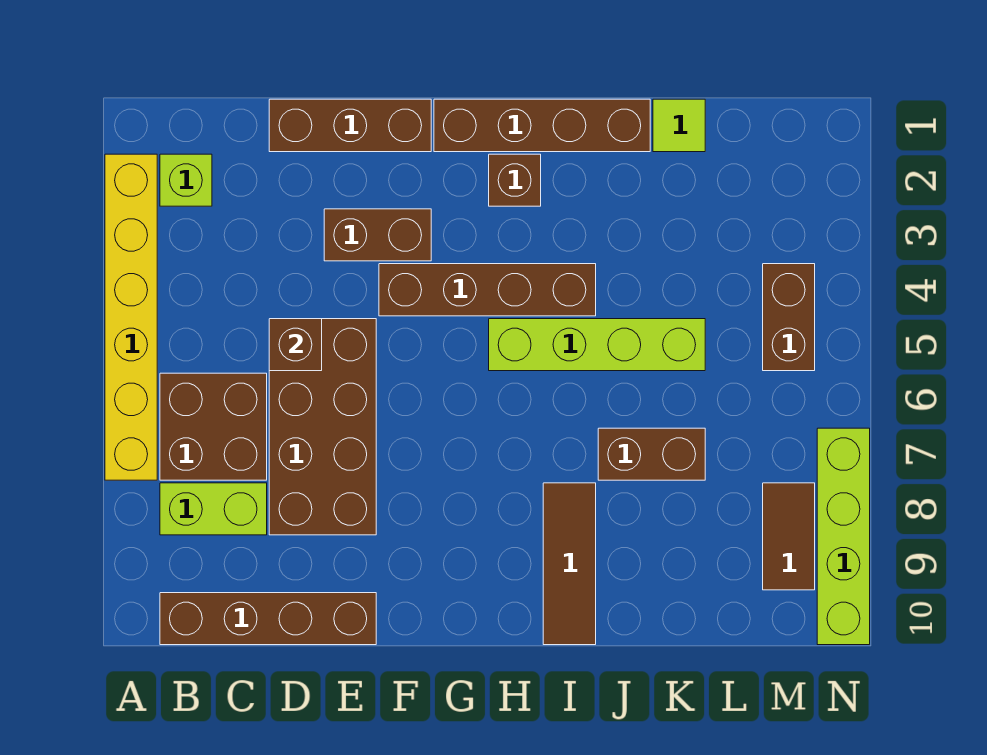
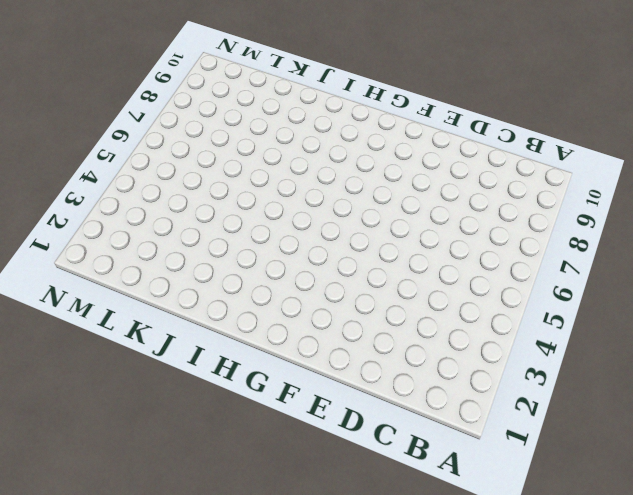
none -> yellow 1x6 brick [105,154,157,480]
none -> lime 1x1 brick [160,154,212,206]
none -> brown 2x2 brick [160,373,267,480]

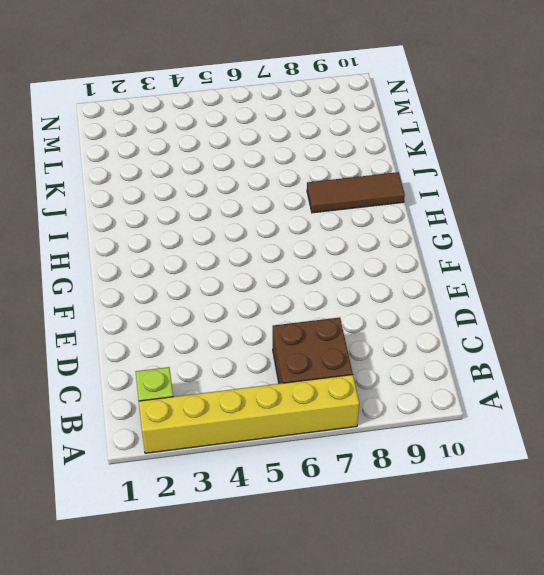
none -> lime 1x2 brick [160,483,267,535]
none -> brown 1x4 brick [160,593,376,645]
none -> brown 1x3 brick [269,99,431,152]

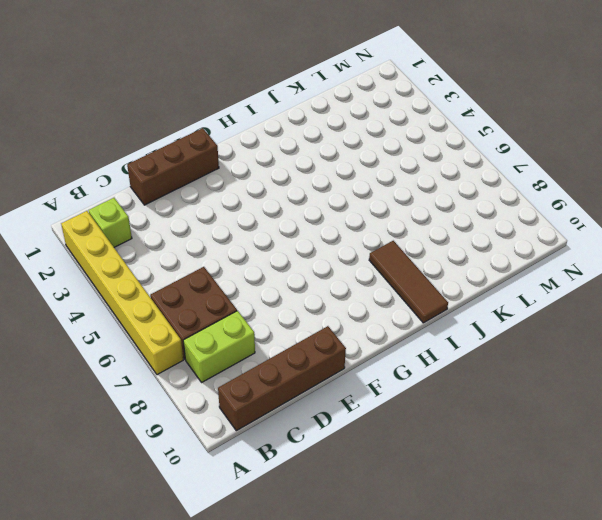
none -> brown 2x4 brick [269,319,376,535]
none -> brown 1x2 brick [324,209,431,261]
none -> brown 1x4 brick [379,264,596,316]

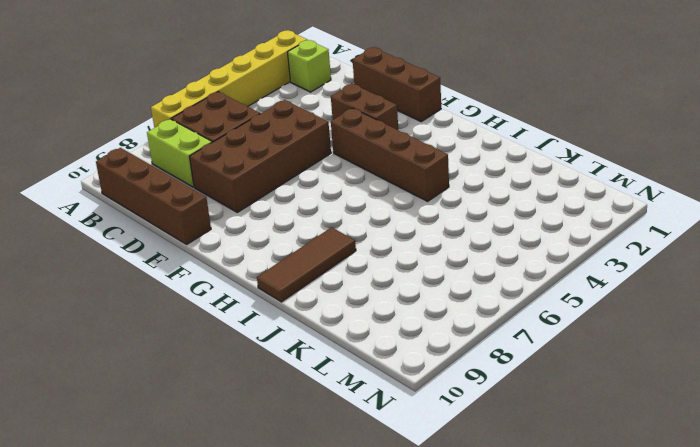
none -> brown 1x4 brick [434,99,650,152]
none -> brown 1x1 brick [489,154,541,206]
none -> lime 1x4 brick [489,319,705,371]

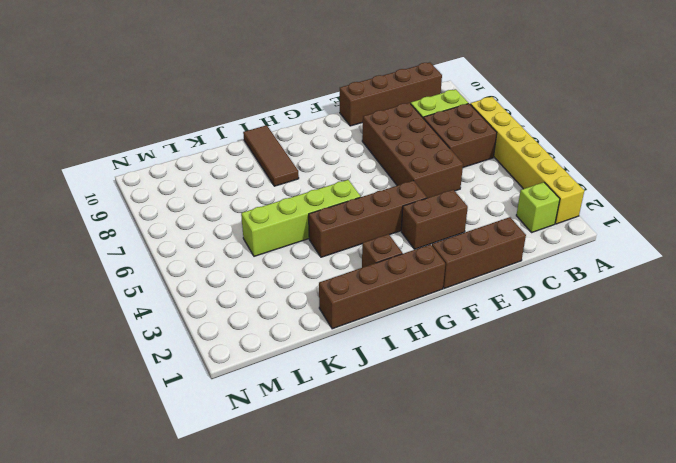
none -> brown 1x2 brick [598,428,705,480]
none -> lime 1x1 tile [653,99,705,152]
none -> brown 1x2 brick [763,264,815,371]

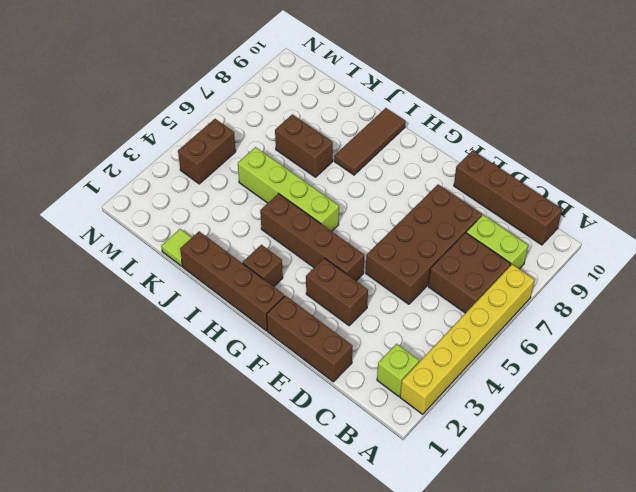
none -> brown 1x2 tile [763,483,815,590]
none -> lime 1x4 brick [817,428,870,645]
none -> brown 1x1 brick [269,319,322,371]

